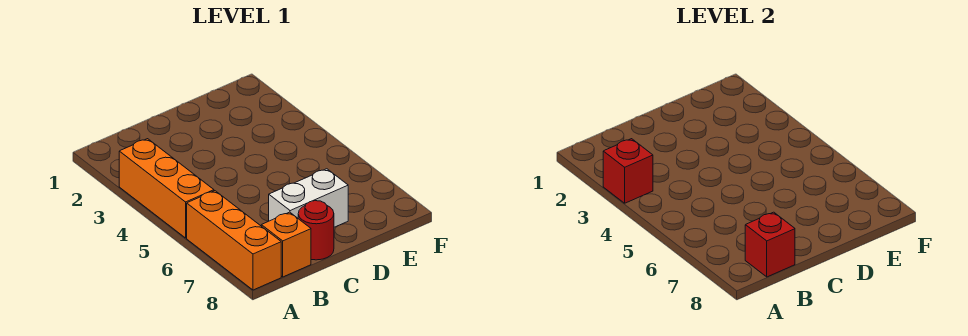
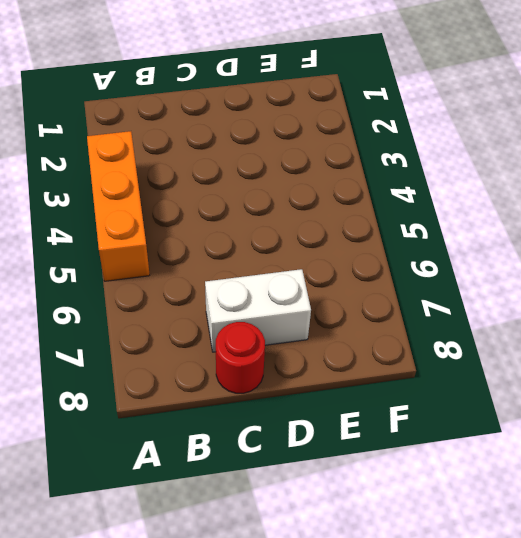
none -> orange 1x3 brick [187,191,281,290]
none -> orange 1x1 brick [261,212,311,277]

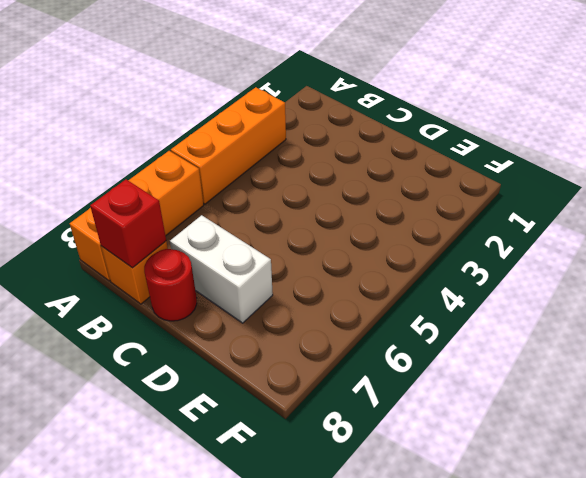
none -> red 1x1 brick [603,139,653,203]

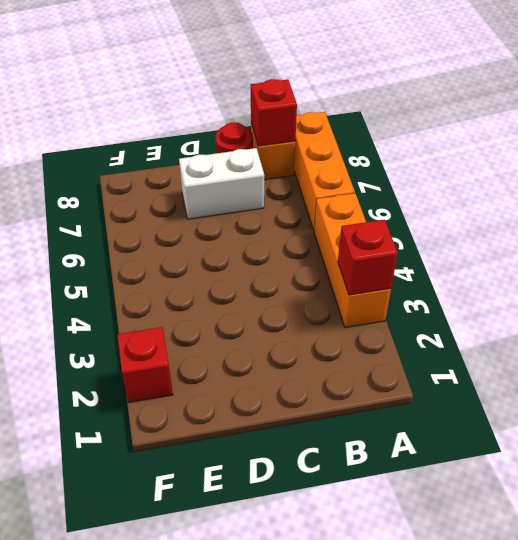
red 1x1 brick [117,327,173,402] -> none

